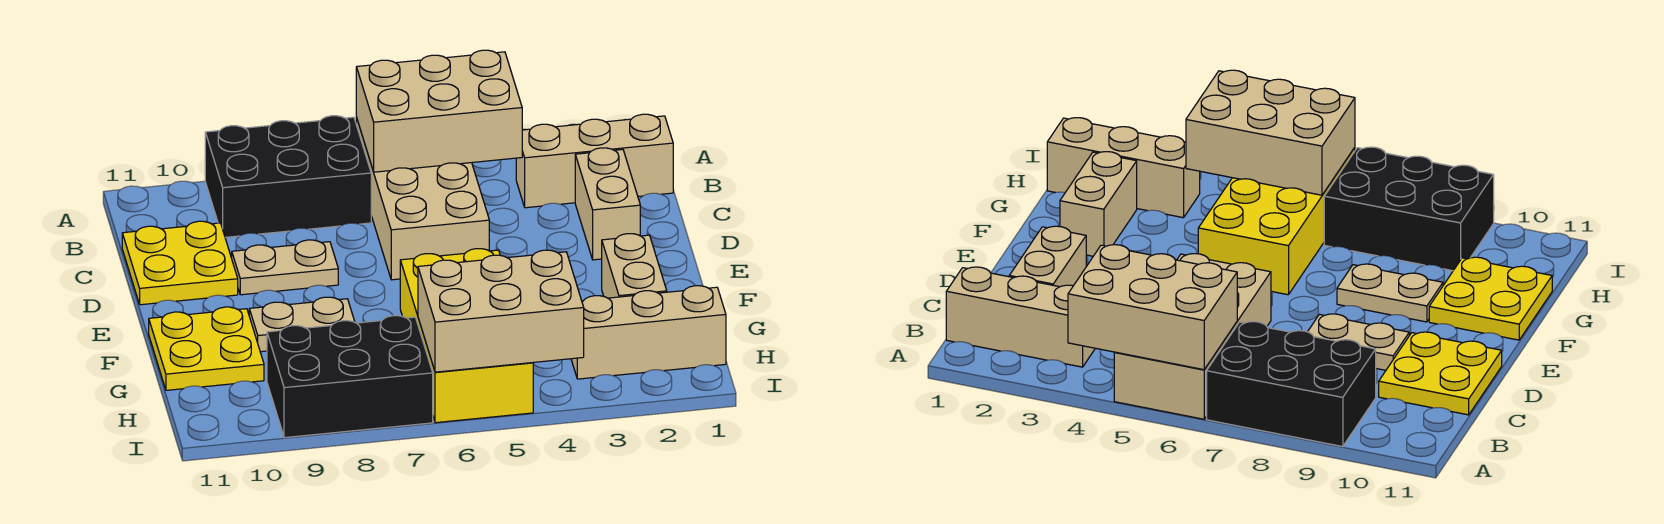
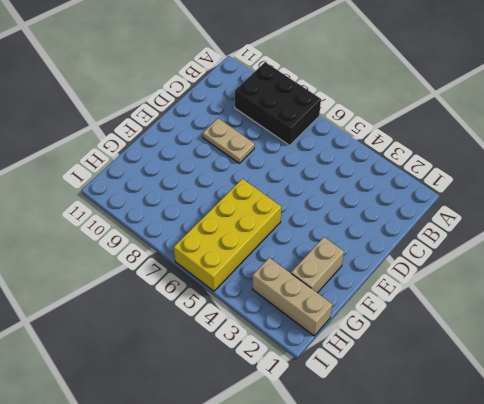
none -> tan 2x4 brick [356,117,489,280]
none -> tan 1x3 brick [516,114,673,208]
none -> tan 1x2 brick [575,148,640,260]

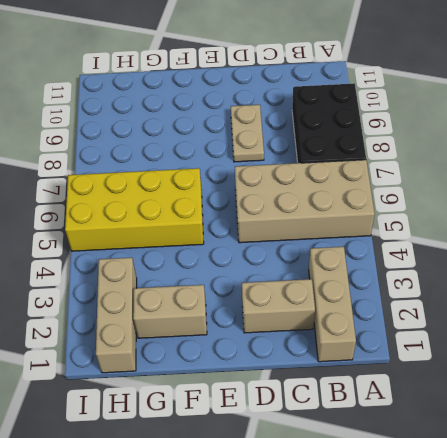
none -> yellow 2x2 plate [122,221,238,305]
none -> tan 1x2 plate [249,297,355,352]
none -> yellow 2x2 plate [149,307,264,390]

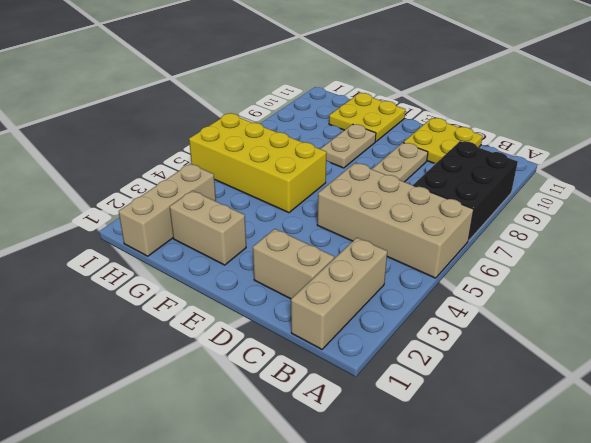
none -> black 2x3 brick [267,316,433,438]
none -> tan 2x3 brick [356,50,522,172]
none -> tan 2x3 brick [418,250,584,372]

